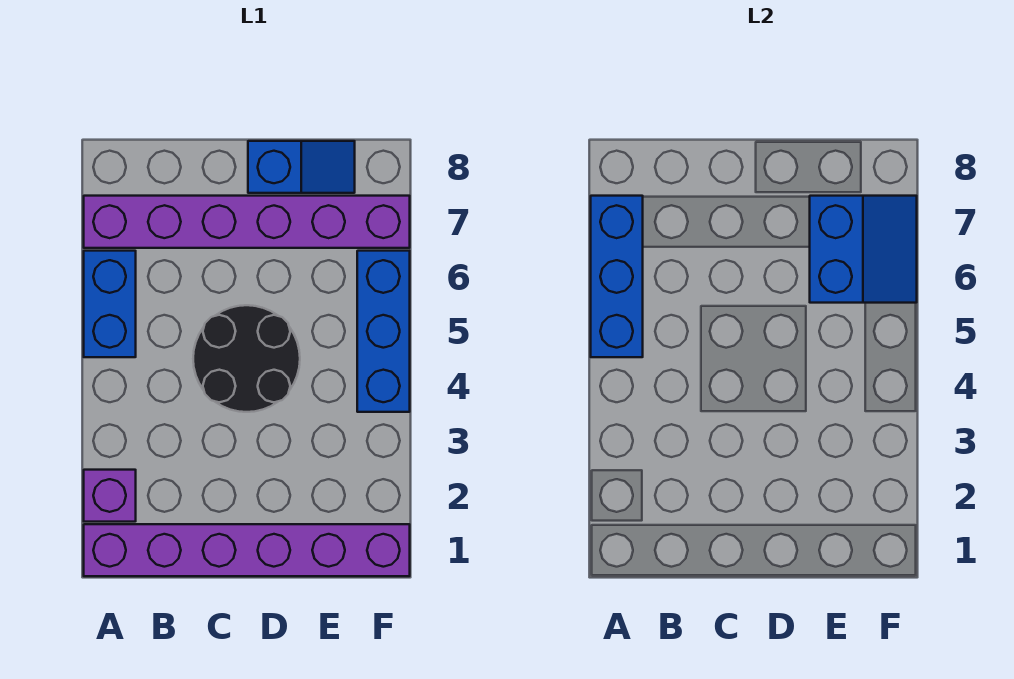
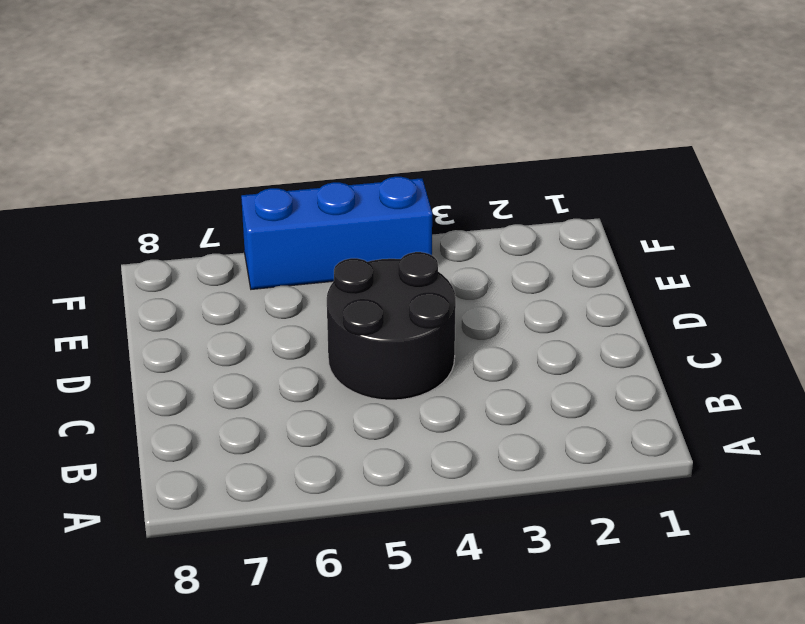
none -> purple 1x6 brick [84,524,410,576]
none -> purple 1x1 brick [84,470,136,522]

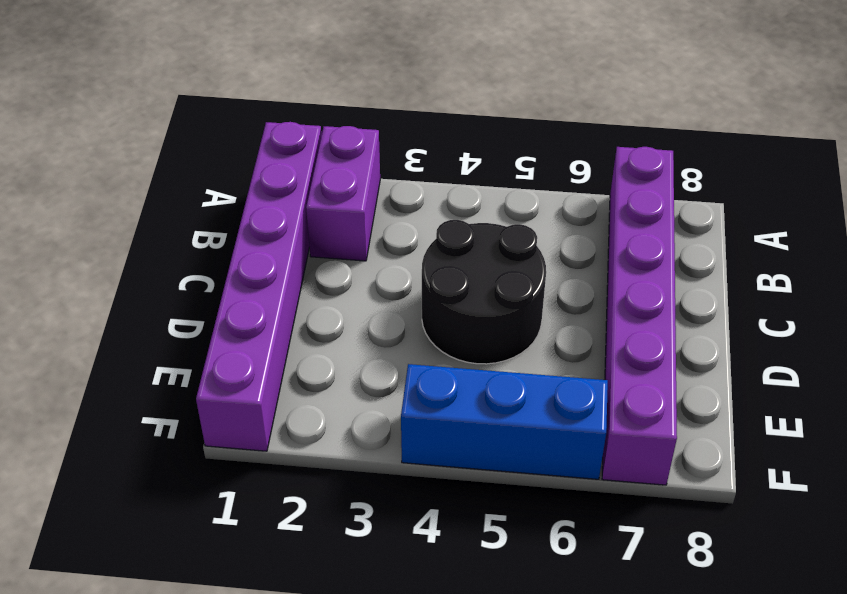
purple 1x2 brick [306,126,380,261] -> purple 1x1 brick [84,470,136,522]
none -> blue 1x2 brick [84,251,136,357]
none -> blue 1x2 slope [248,141,355,193]

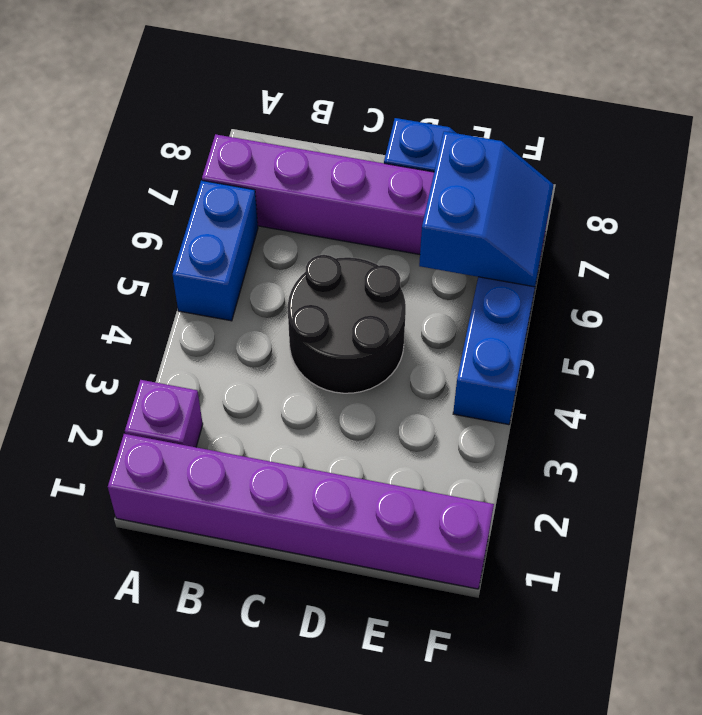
none -> blue 1x3 brick [591,196,643,357]

